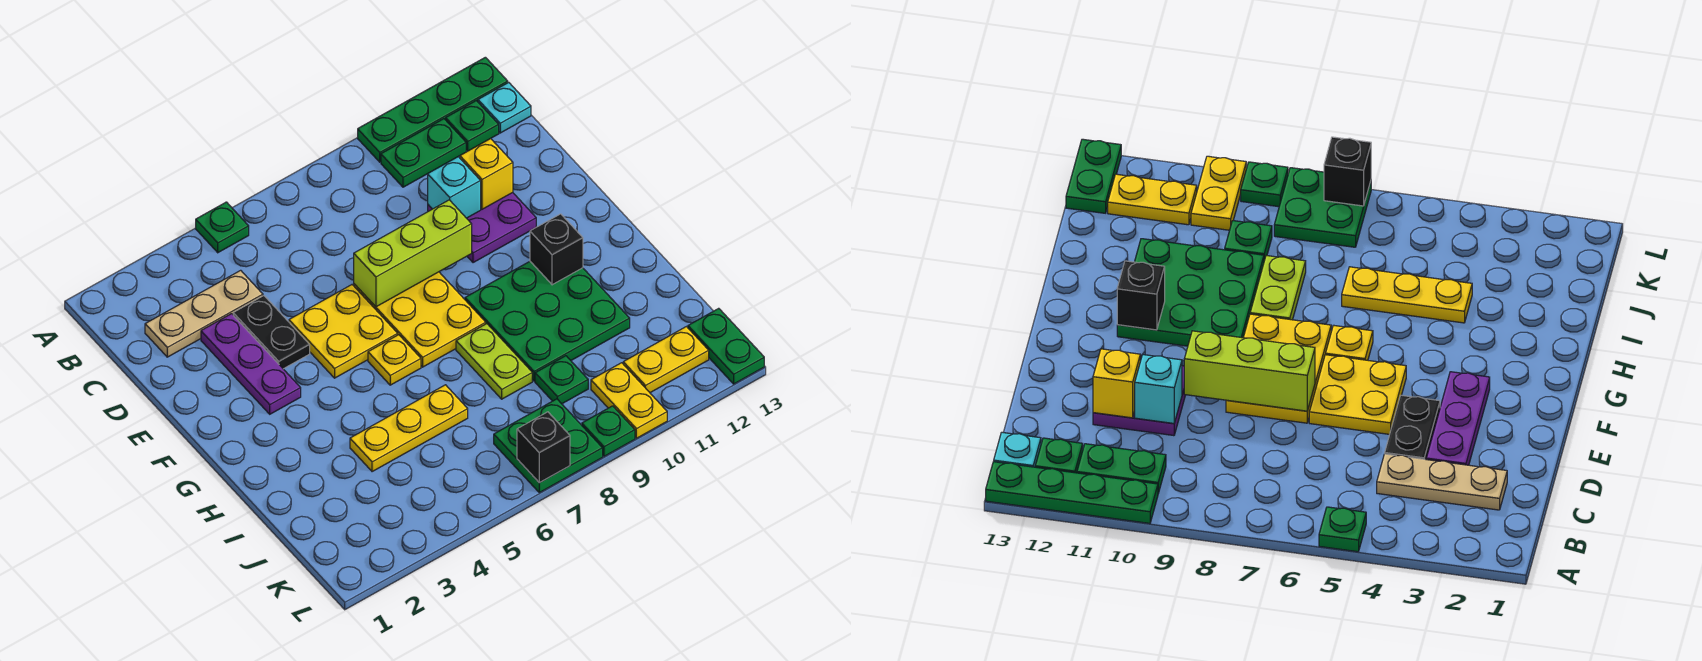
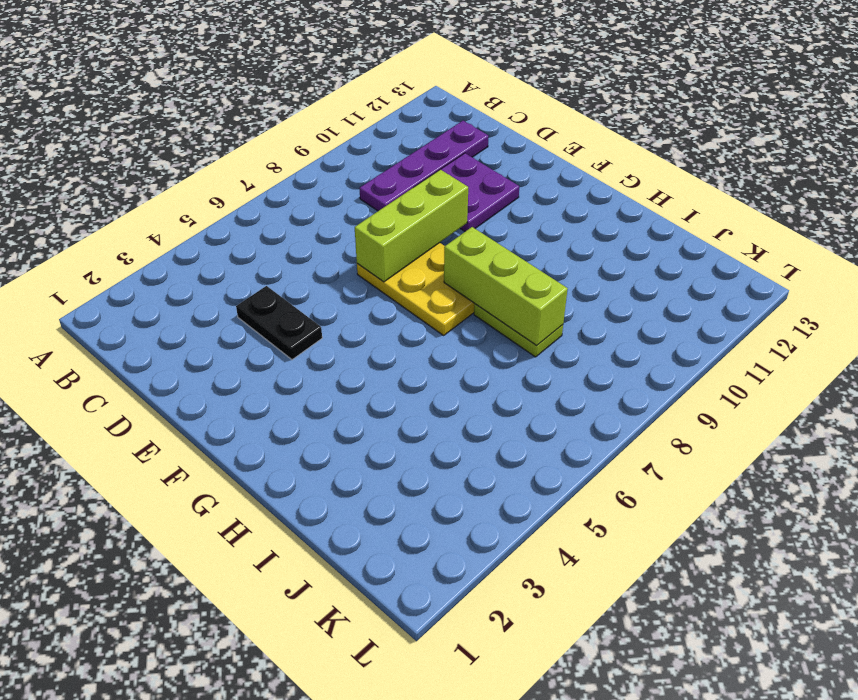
purple 1x4 plate [359,121,488,211] -> none
lime 1x3 brick [444,227,568,346] -> none
none -> green 1x1 plate [196,202,249,253]
none -> green 1x4 plate [358,57,508,162]
none -> green 1x2 plate [381,119,466,187]

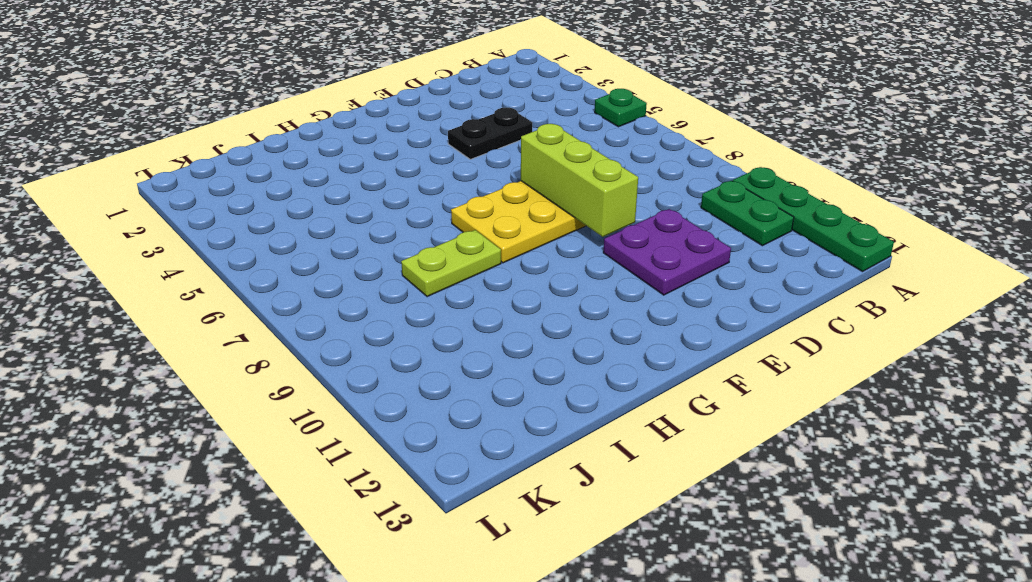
none -> green 1x1 plate [446,101,499,151]
none -> cyan 1x1 plate [478,82,531,133]
none -> tan 1x3 plate [145,270,263,357]

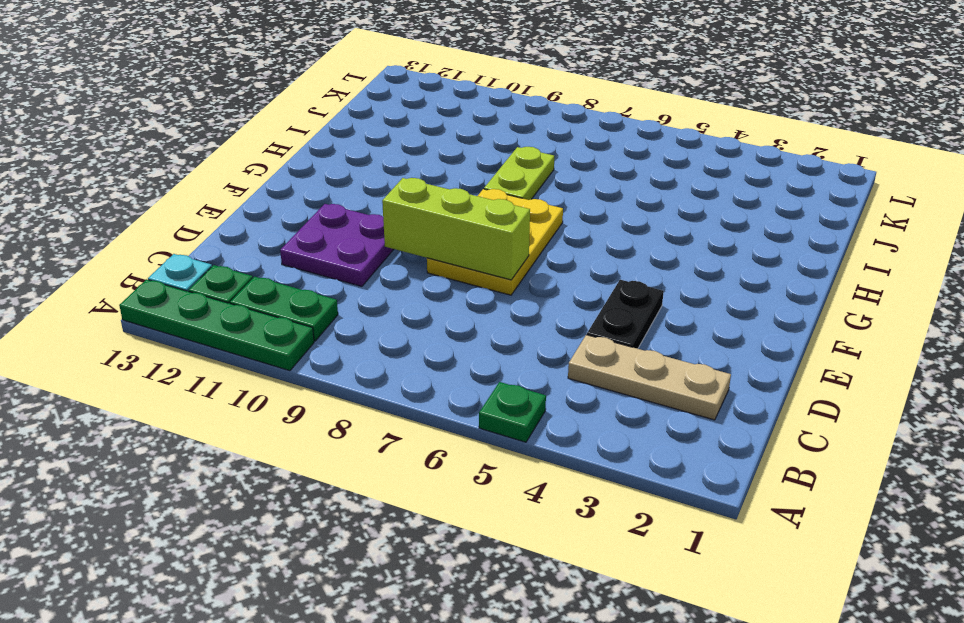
none -> purple 1x3 plate [201,314,301,414]
none -> yellow 2x2 plate [289,285,398,378]
none -> yellow 1x1 plate [368,335,421,385]

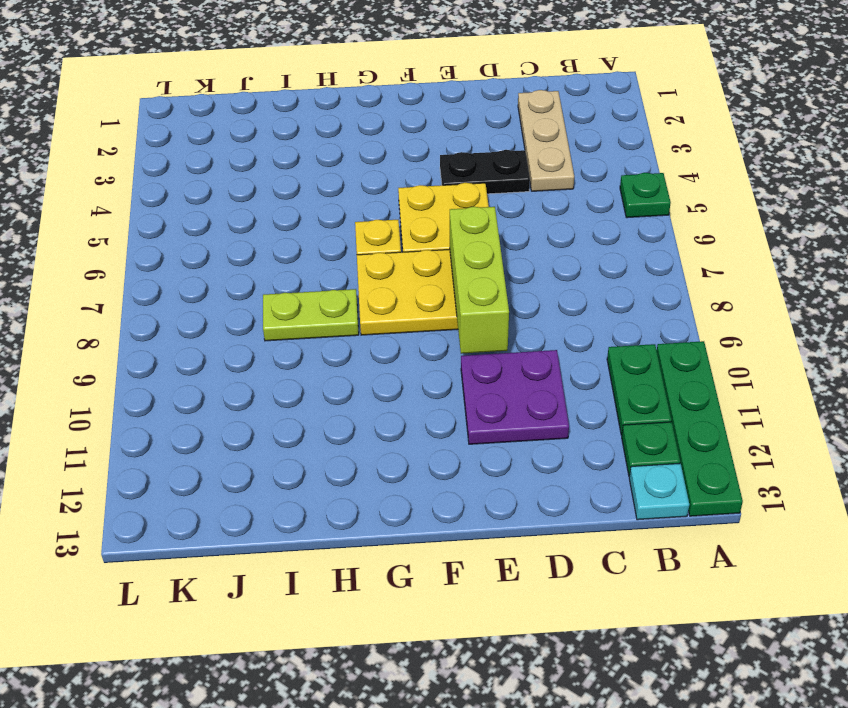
none -> purple 1x3 plate [201,314,301,414]
none -> green 3x3 plate [465,262,630,381]
none -> yellow 1x3 plate [350,385,468,472]

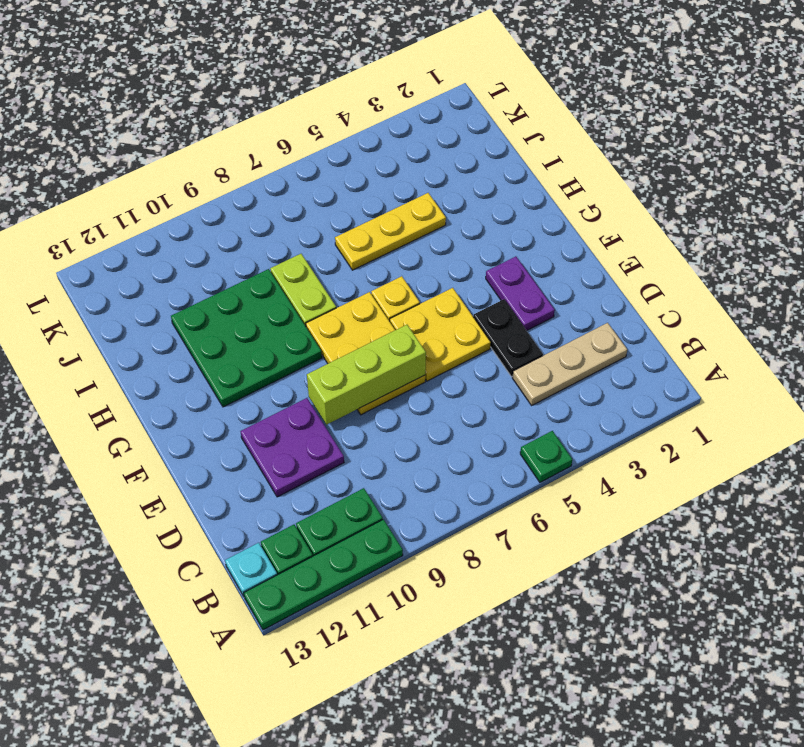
purple 1x2 plate [486,257,555,331] -> purple 1x3 plate [201,314,301,414]
none -> green 1x1 plate [535,356,588,404]
none -> green 2x2 plate [494,399,603,493]
none -> yellow 1x2 plate [591,363,667,438]

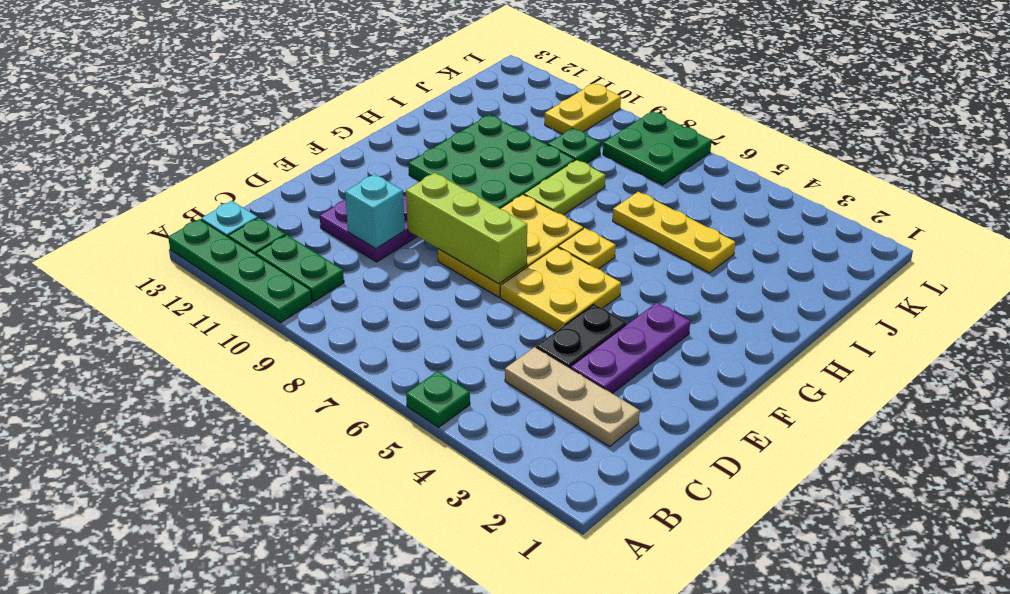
none -> yellow 1x2 plate [623,327,709,393]
none -> green 1x2 plate [688,308,764,384]
none -> green 1x1 plate [582,406,635,456]

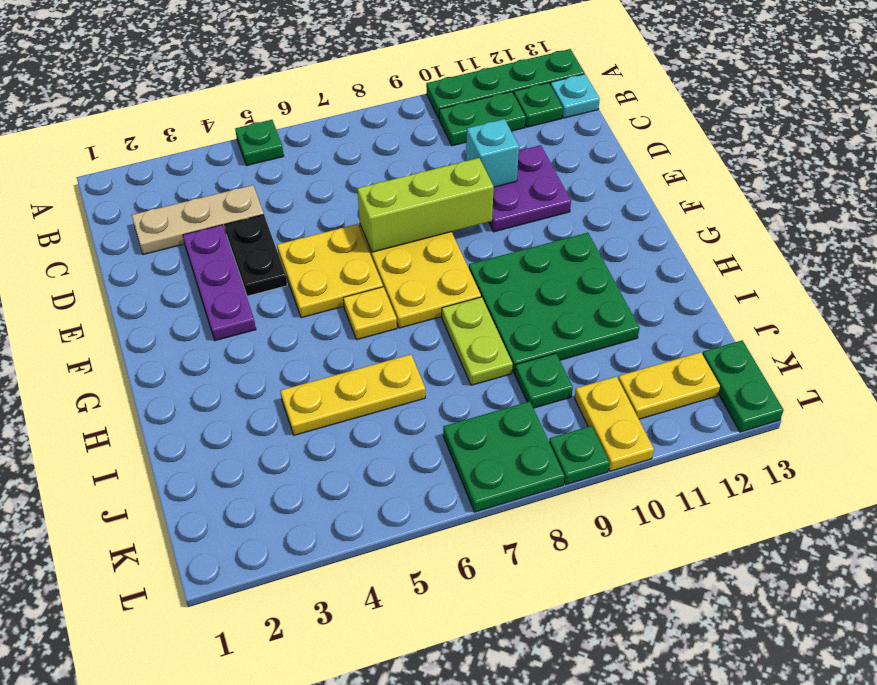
none -> yellow 1x1 brick [460,139,513,209]
none -> black 1x1 brick [530,214,583,285]
none -> black 1x1 brick [517,412,570,483]

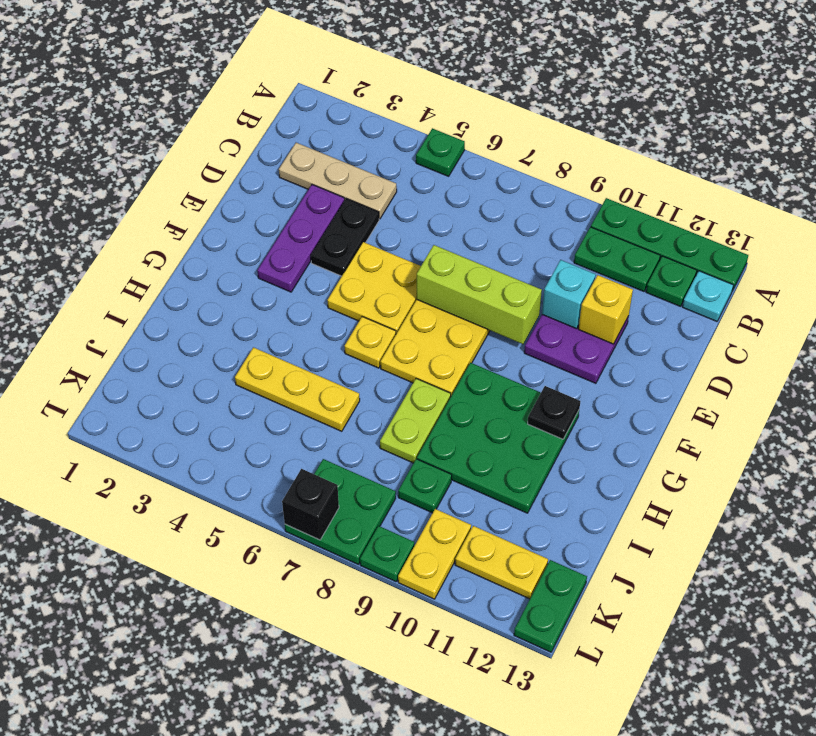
black 1x1 plate [528,386,580,439] -> black 1x1 brick [530,214,583,285]

